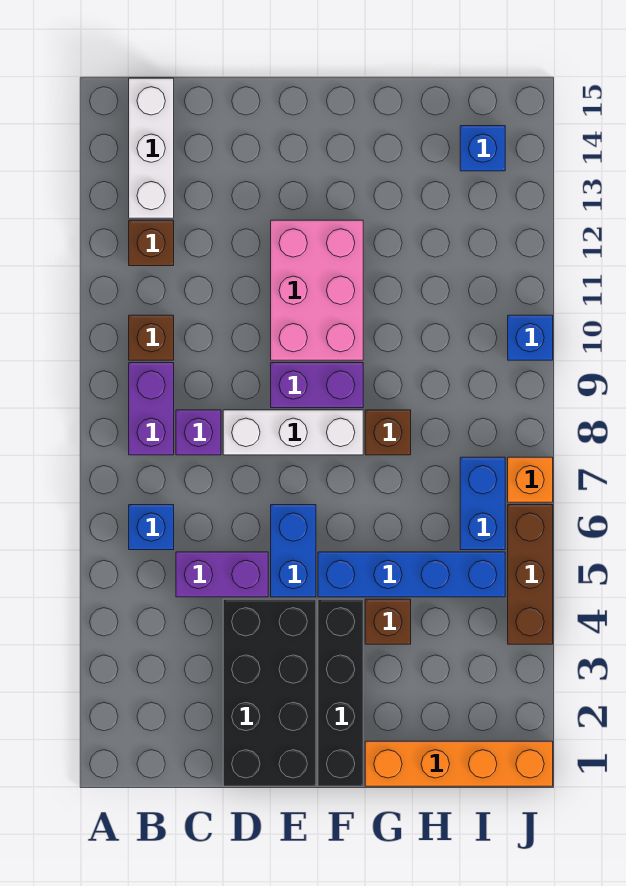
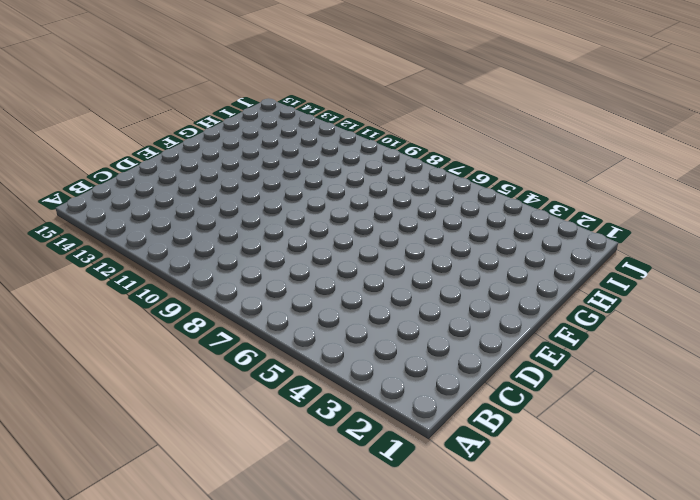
none -> blue 1x1 brick [129,505,174,550]
none -> purple 1x2 brick [129,363,174,455]
none -> brown 1x1 brick [129,315,174,360]

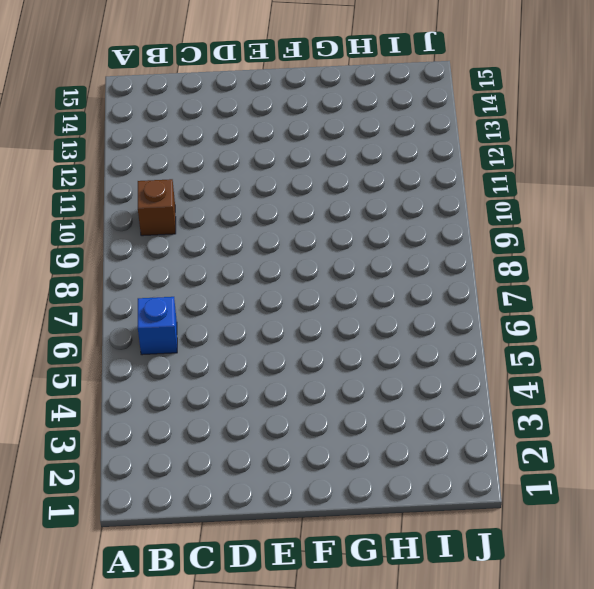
none -> purple 1x2 brick [129,363,174,455]
none -> brown 1x1 brick [129,220,174,266]
none -> white 1x3 brick [129,78,174,218]

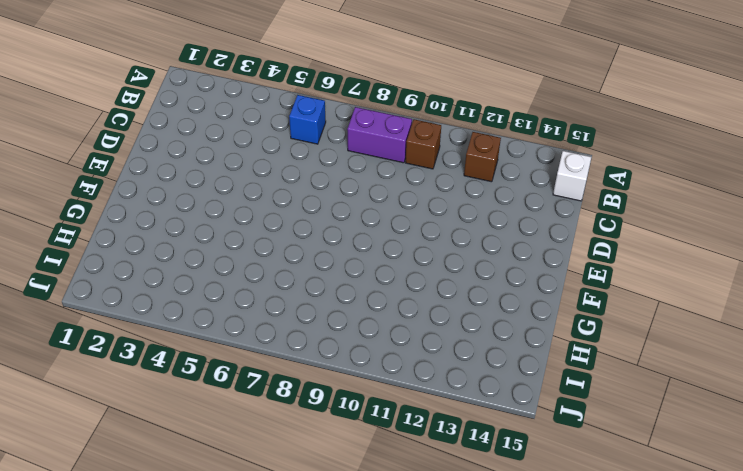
white 1x1 brick [553,151,591,201] -> white 1x3 brick [129,78,174,218]
none -> purple 1x2 brick [176,552,268,597]
none -> purple 1x1 brick [176,410,221,455]
none -> black 2x4 brick [223,599,316,786]

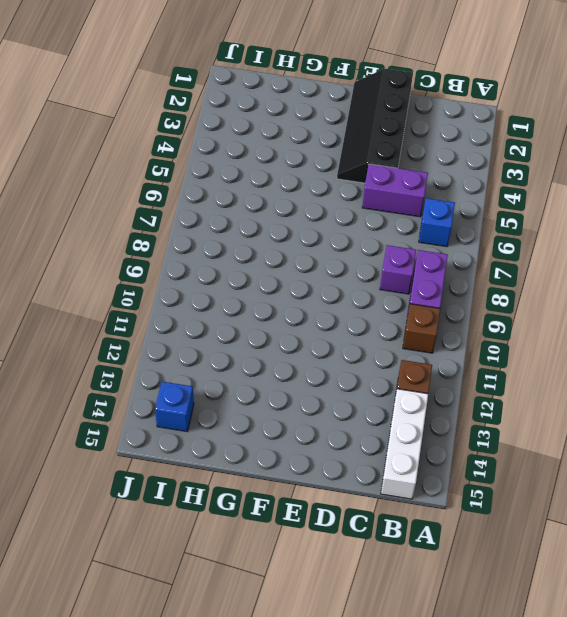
black 2x4 slope [337,69,413,183] -> black 2x4 brick [223,599,316,786]
none -> white 1x3 brick [223,410,363,455]
none -> blue 1x2 brick [271,505,316,597]
none -> purple 1x2 brick [271,363,363,408]

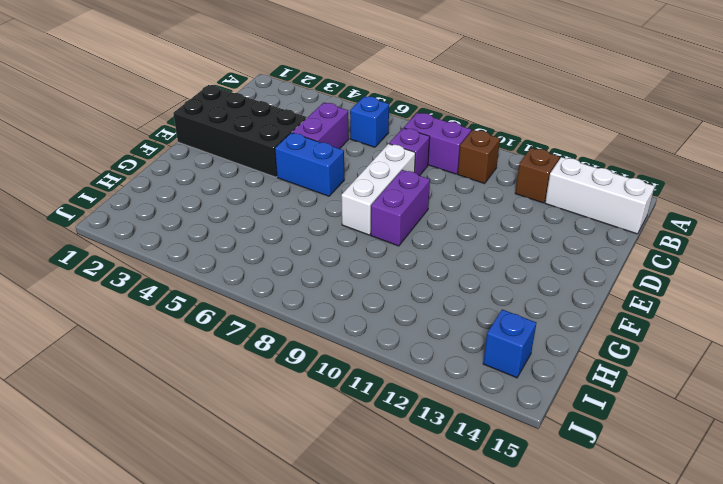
none -> pink 2x3 brick [271,220,363,360]
none -> black 1x4 brick [318,599,363,786]
none -> blue 1x4 brick [318,552,505,597]

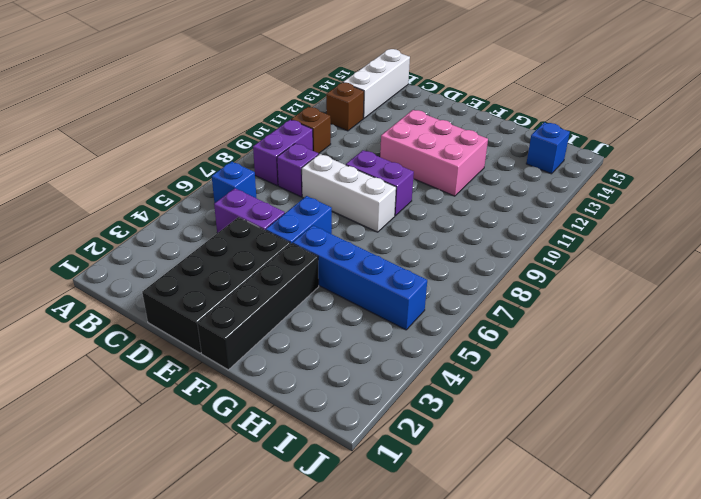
pink 2x3 brick [380,110,488,196] -> pink 2x3 brick turned to [271,220,363,360]
none -> orange 1x4 brick [365,741,553,786]
none -> brown 1x1 brick [365,599,411,644]
none -> brown 1x1 brick [365,410,411,455]

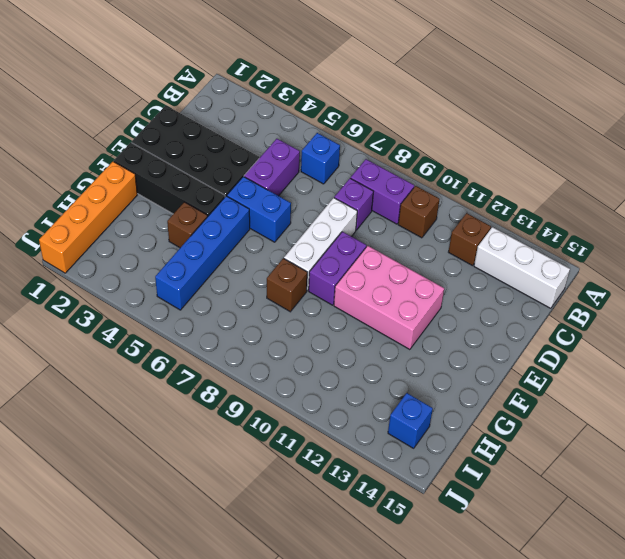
none -> blue 1x2 brick [460,457,505,550]
none -> brown 1x3 brick [508,505,553,644]
none -> orange 1x1 brick [508,457,553,502]

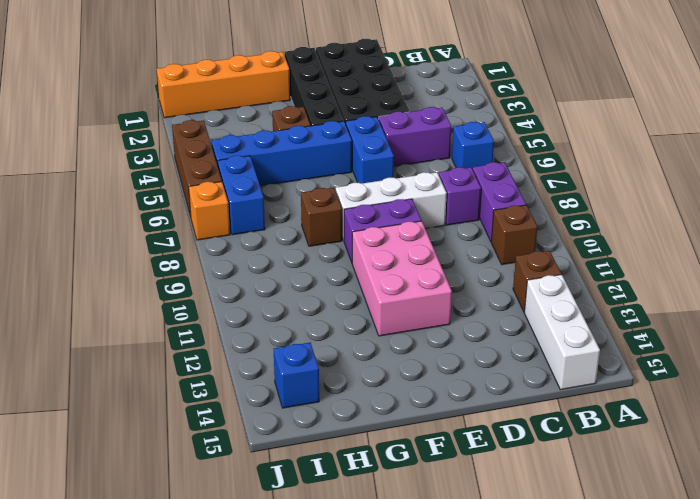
none -> blue 1x1 brick [508,315,553,360]

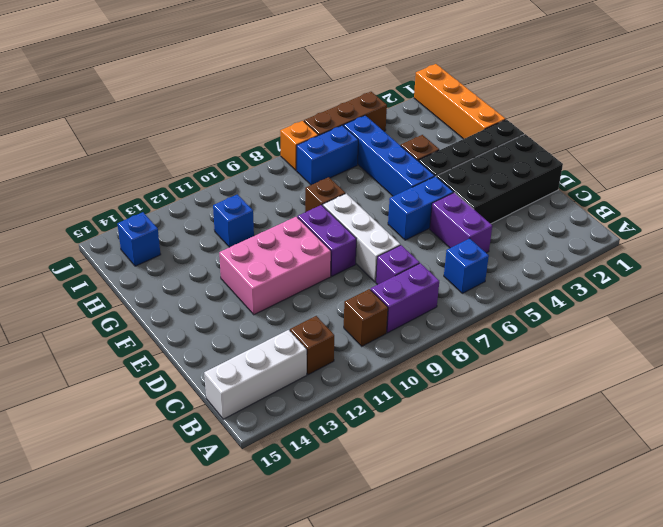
blue 1x1 brick [213,194,254,247] -> blue 1x1 brick moved to [508,315,553,360]

